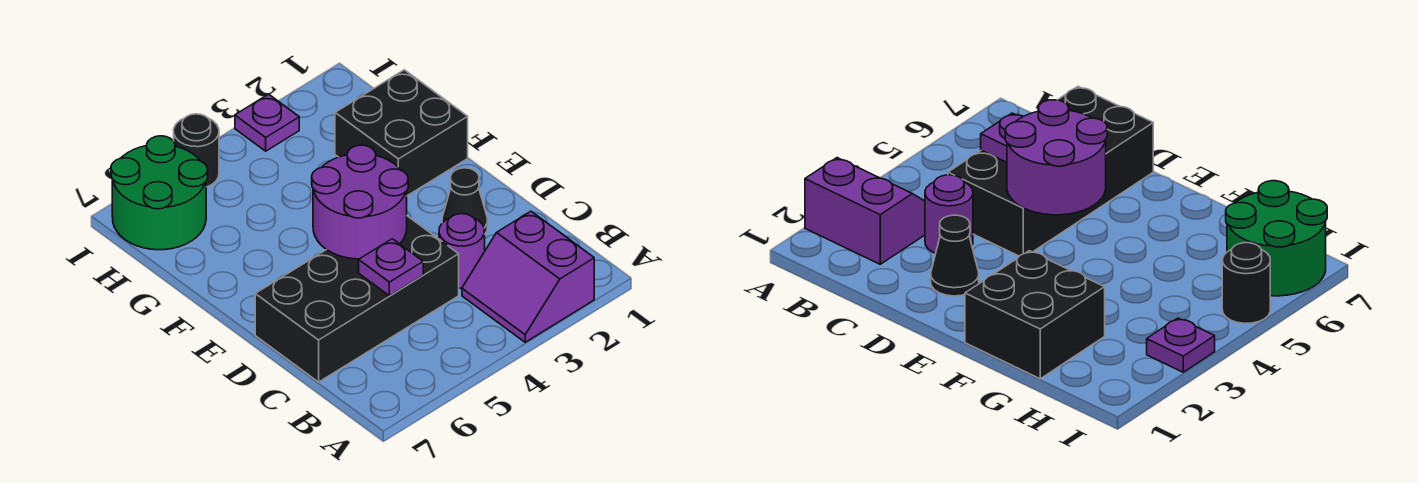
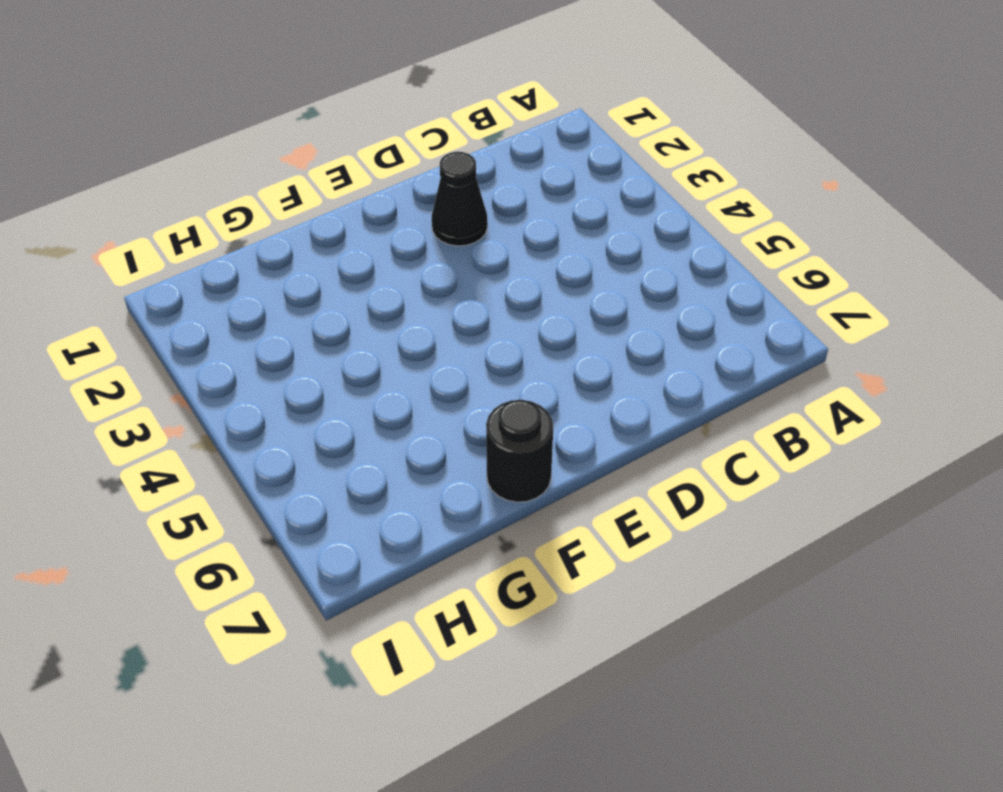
black 1x1 round brick [486,400,553,502] -> black 1x1 round brick moved to [174,114,219,187]
none -> purple 2x2 slope [462,211,594,342]
none -> purple 1x1 round brick [439,214,485,288]

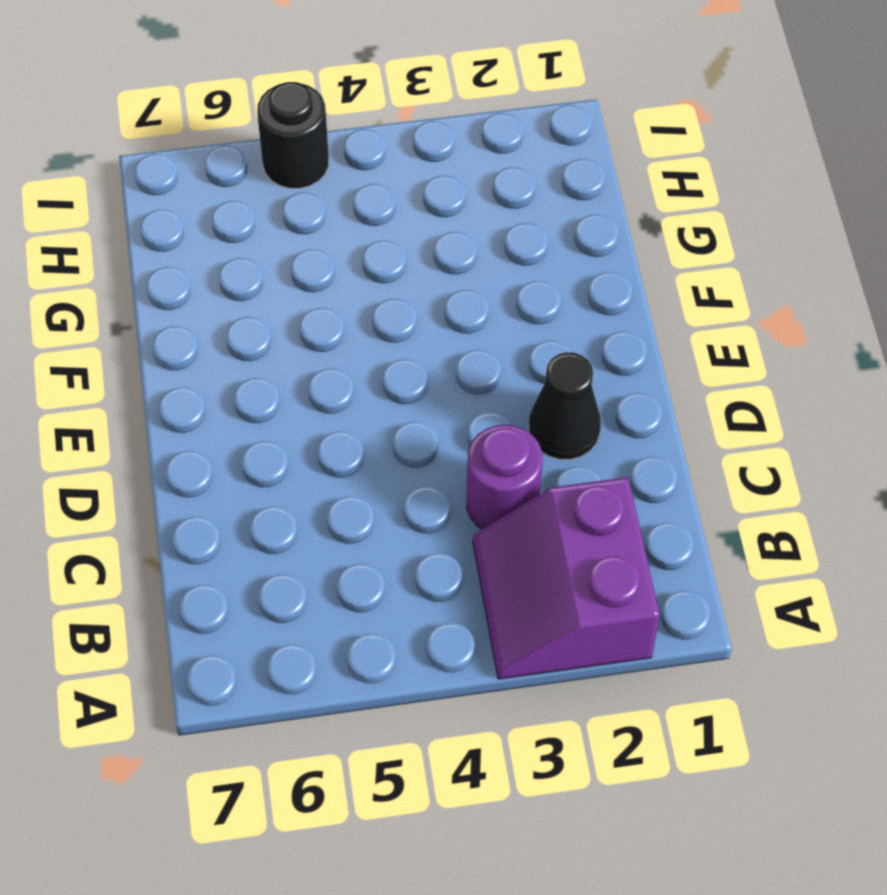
none -> black 2x4 brick [255,216,459,382]
none -> black 2x2 brick [335,70,468,196]

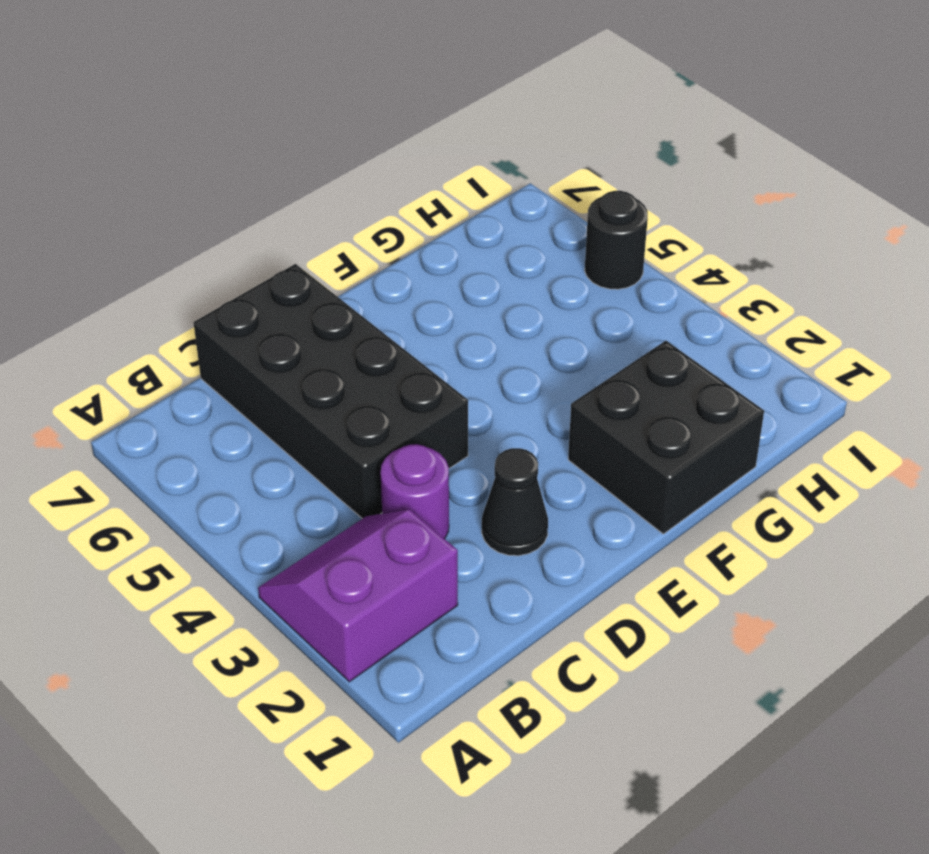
none -> green 2x2 round brick [111,136,208,250]
none -> purple 1x1 plate [235,94,299,151]

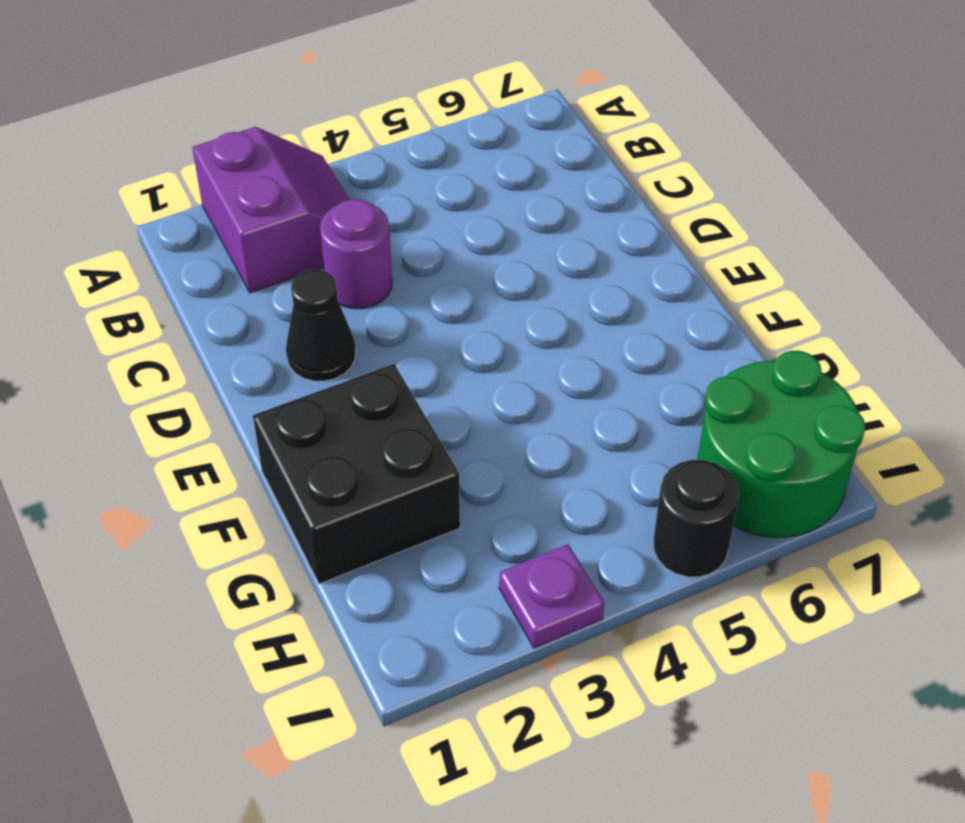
none -> black 2x4 brick [255,216,459,382]
none -> purple 1x1 plate [359,239,423,296]

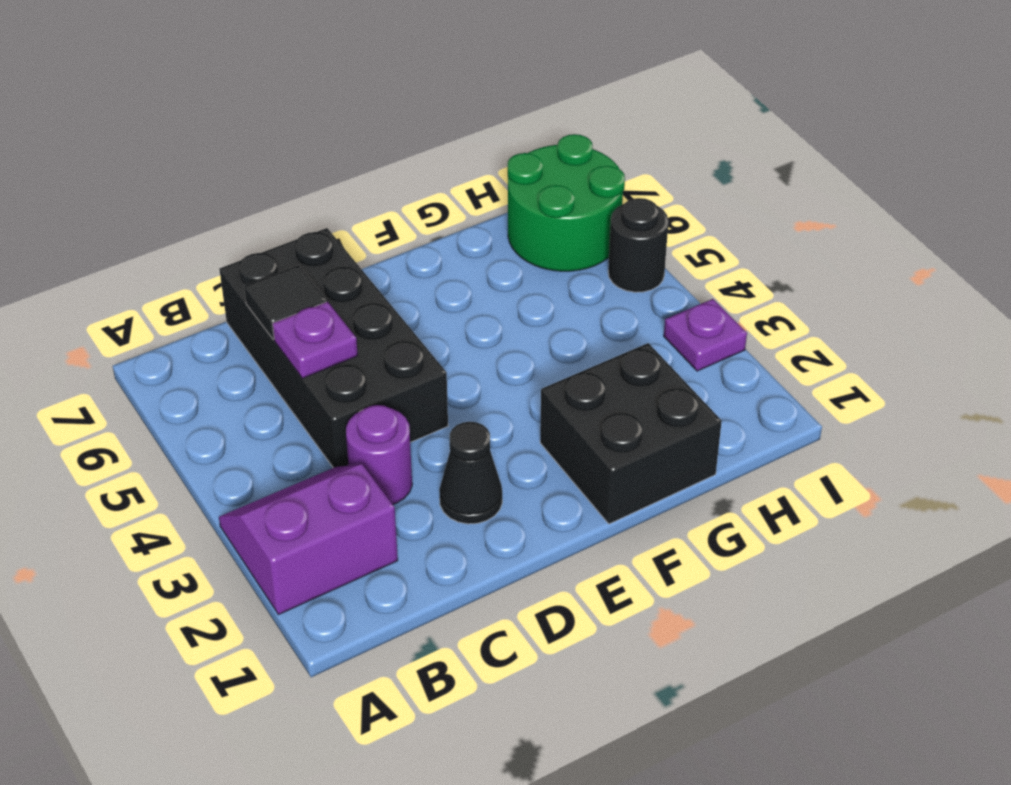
black 1x1 tile [244,265,326,339] -> none
none -> purple 2x2 round brick [312,145,408,259]

